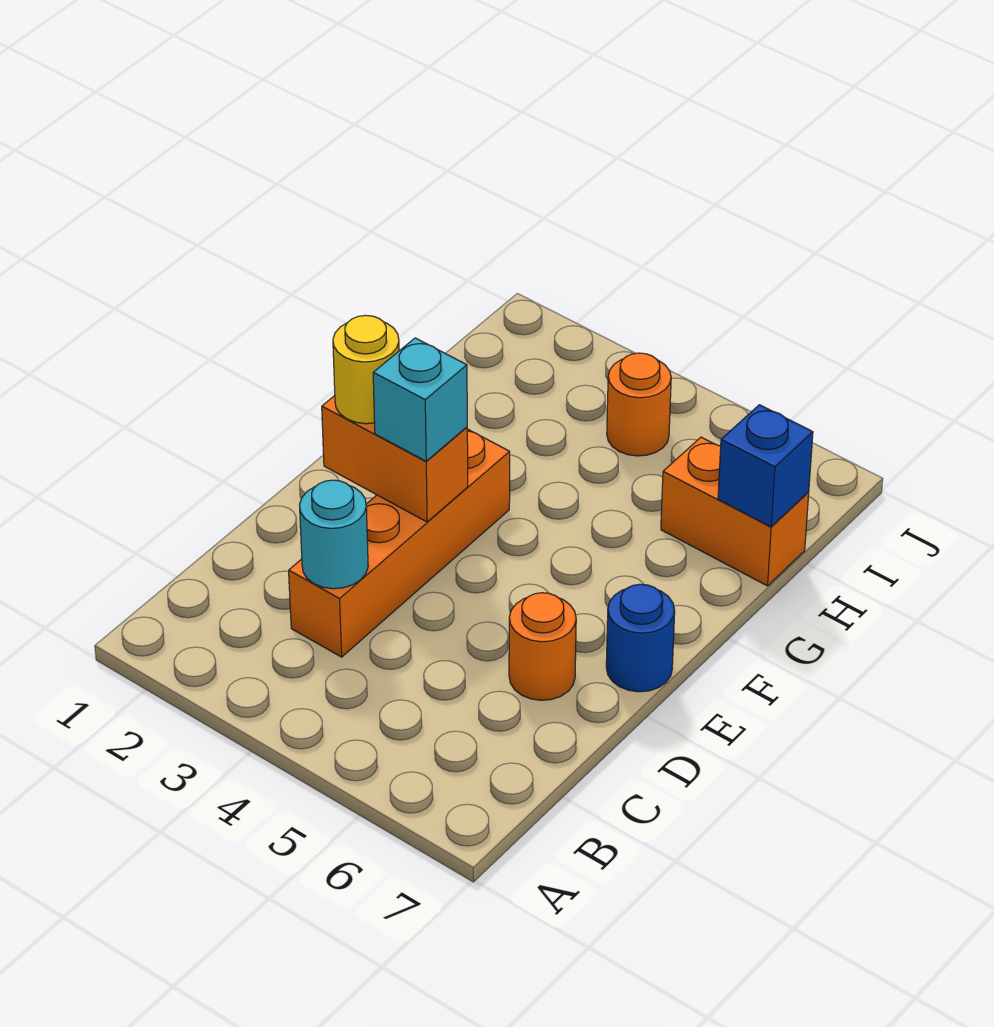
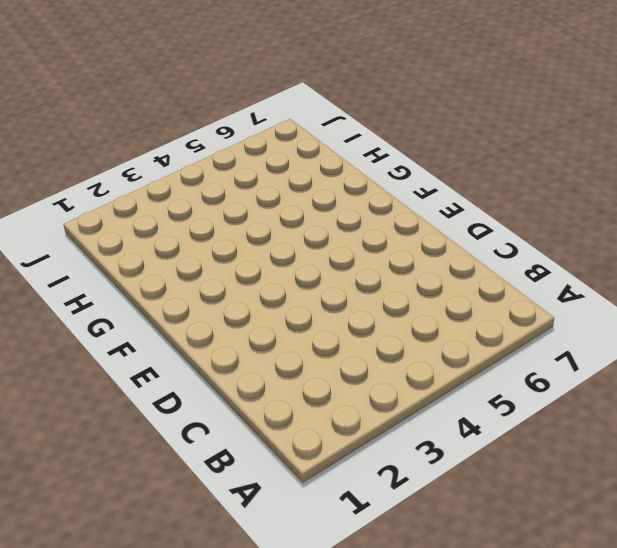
none -> orange 1x4 brick [289,429,510,657]
none -> orange 1x1 round brick [509,593,576,700]

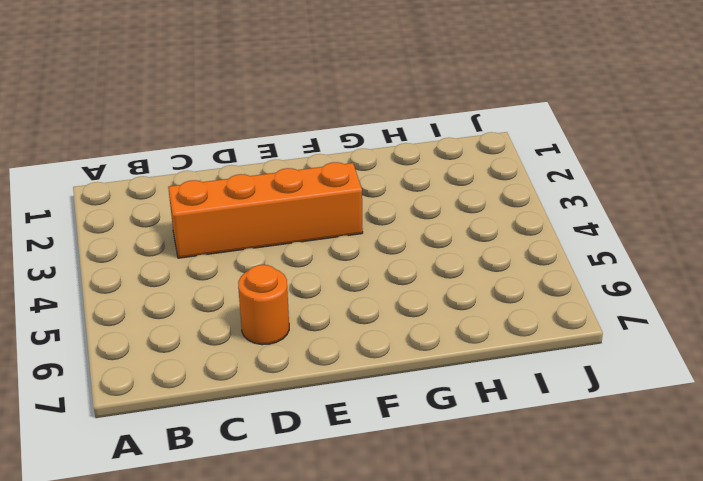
none -> blue 1x1 round brick [606,584,675,692]
none -> orange 1x2 brick [661,437,809,586]

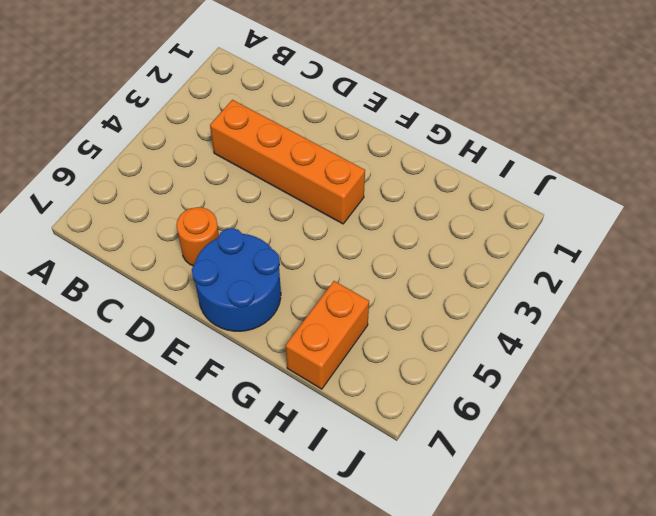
blue 2x2 round brick [192,228,281,331] -> blue 1x1 round brick [606,584,675,692]
none -> orange 1x1 round brick [607,353,671,456]
none -> cyan 1x1 round brick [300,480,368,589]

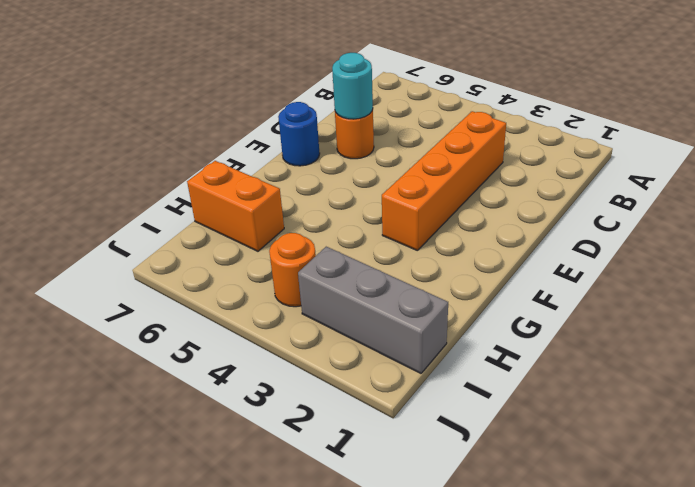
cyan 1x1 round brick [332,53,373,119] -> cyan 1x1 round brick moved to [300,480,368,589]
grey 1x3 brick [298,247,448,373] -> none
none -> orange 1x2 brick [322,396,468,522]
none -> blue 1x1 brick [718,405,813,527]

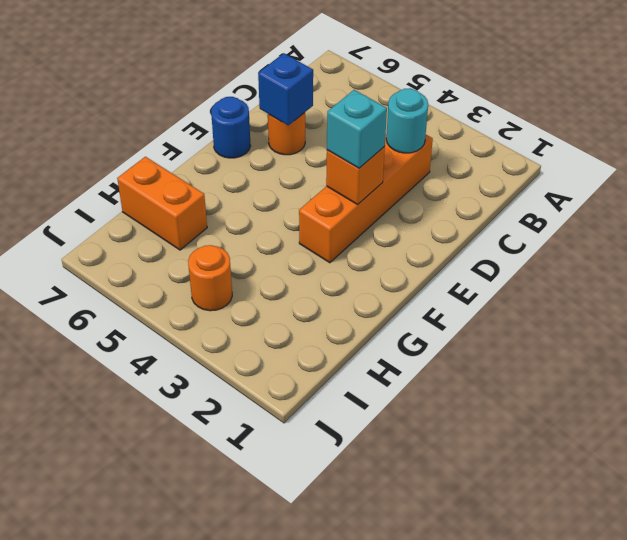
blue 1x1 brick [258,53,313,125] -> blue 1x1 brick moved to [718,405,813,527]
orange 1x1 brick [326,147,385,204] -> orange 1x2 brick [322,396,468,522]
none -> yellow 1x1 round brick [333,315,399,424]

